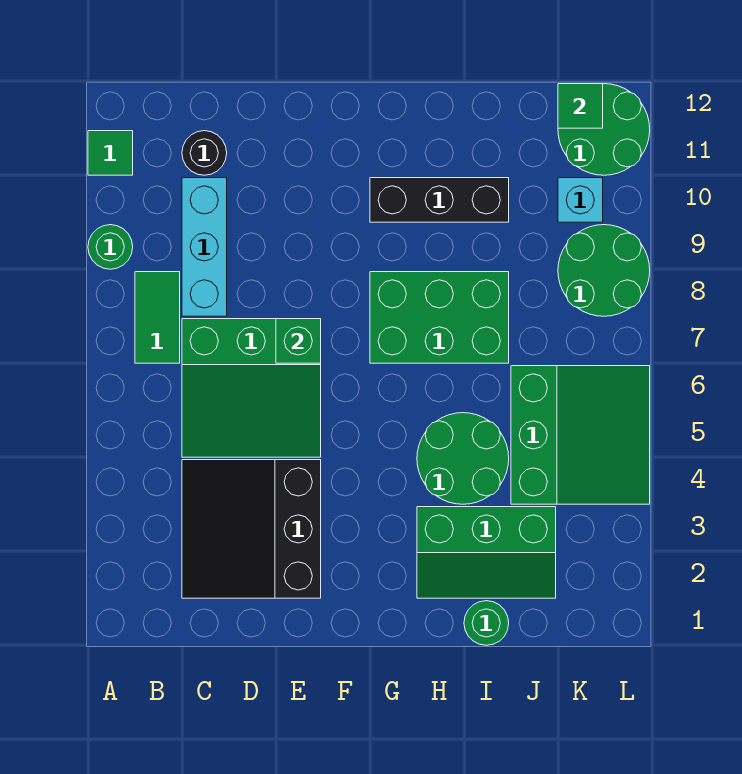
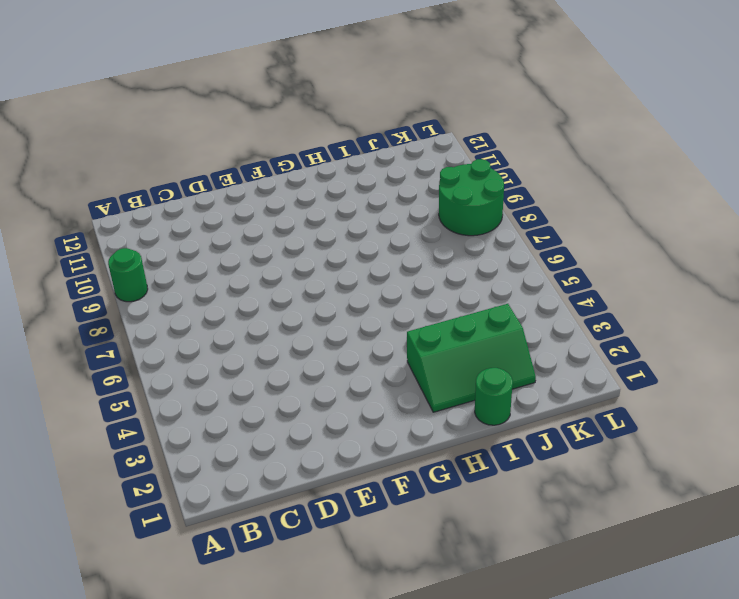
none -> green 1x1 tile [88,131,133,175]
none -> green 1x2 tile [135,272,180,363]
none -> black 3x3 slope [182,460,321,598]

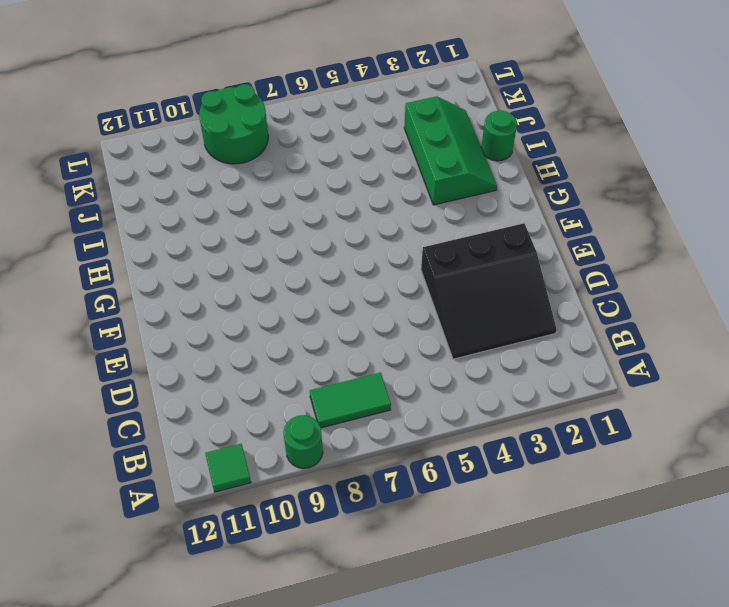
none -> green 3x3 slope [182,319,321,457]
none -> cyan 1x3 brick [182,178,227,316]
none -> black 1x1 round brick [182,131,227,175]

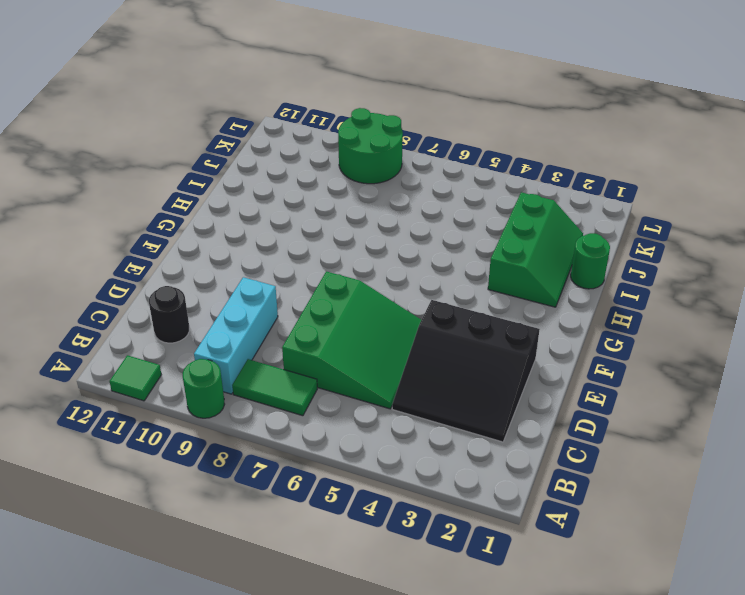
cyan 1x3 brick [194,277,278,394] -> cyan 1x3 brick turned to [182,178,227,316]
none -> green 2x3 brick [370,272,509,363]
none -> black 1x3 brick [370,178,509,222]
none -> green 2x2 round brick [417,413,509,504]

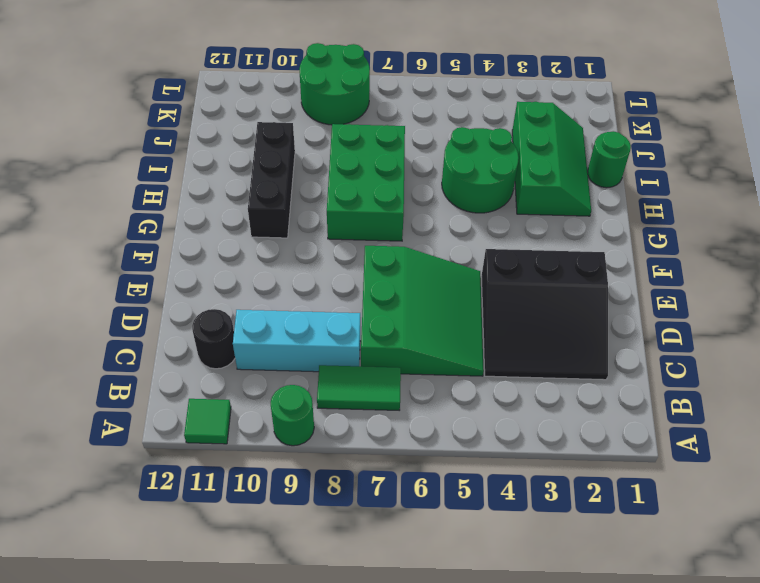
none -> green 3x3 slope [511,366,650,504]
none -> cyan 1x1 brick [558,178,603,222]
none -> green 2x2 round brick [558,84,650,175]

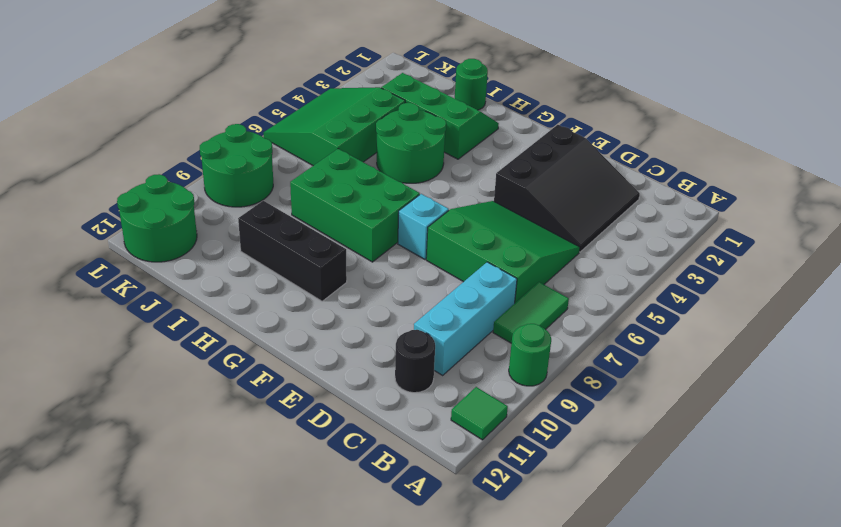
cyan 1x1 brick [398,194,449,259] -> cyan 1x1 brick moved to [558,178,603,222]
none -> green 1x1 brick [276,319,321,363]
none -> green 1x1 tile [558,84,603,128]

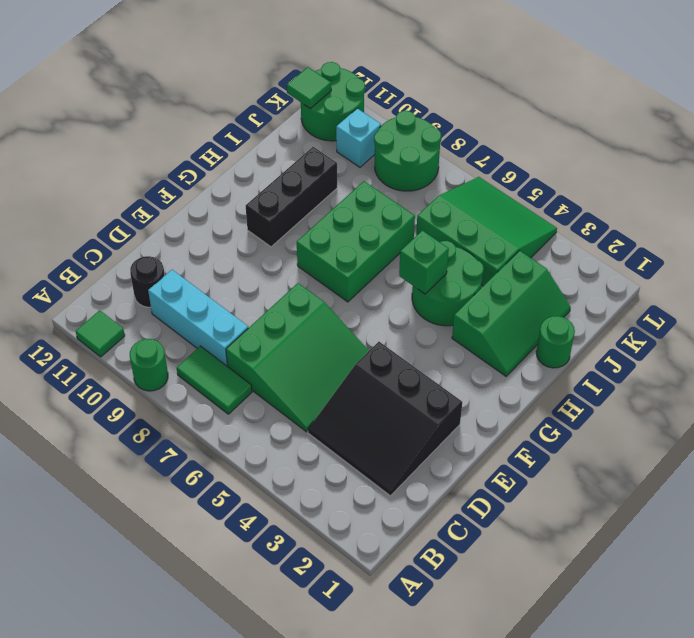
green 1x1 brick [399,230,449,294] -> green 1x1 brick moved to [276,319,321,363]

